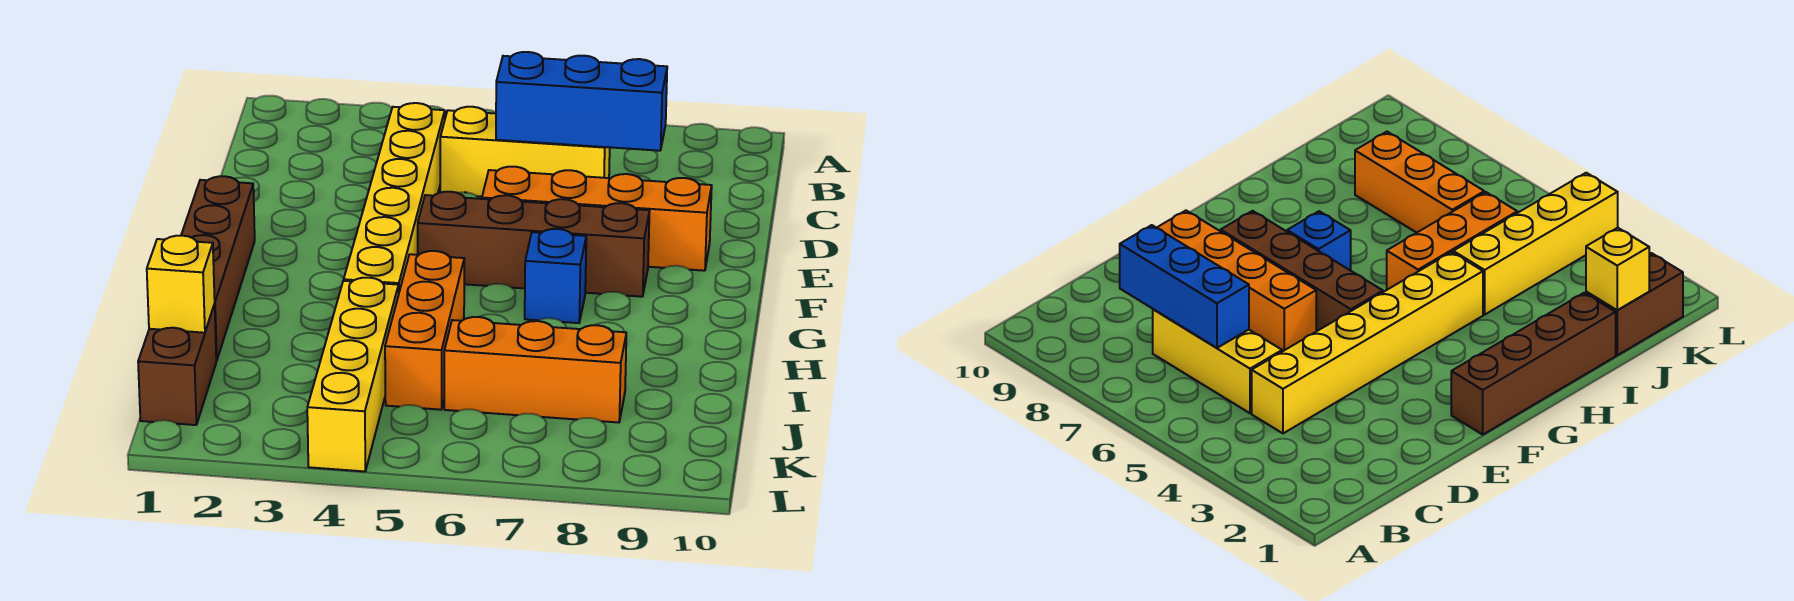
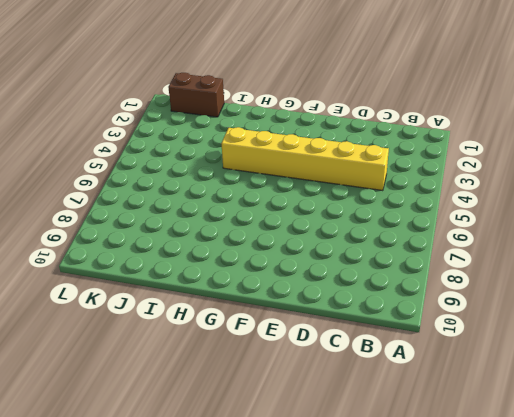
none -> yellow 1x3 brick [440,107,610,197]
none -> orange 1x4 brick [482,167,712,271]
none -> brown 1x4 brick [181,176,255,361]

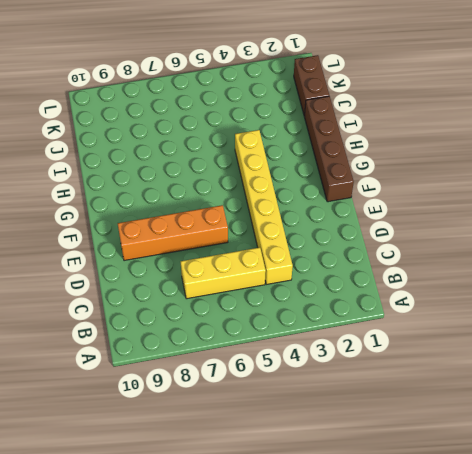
none -> brown 1x4 brick [418,192,650,297]
none -> blue 1x1 brick [525,229,586,323]
none -> orange 1x3 brick [385,251,464,410]

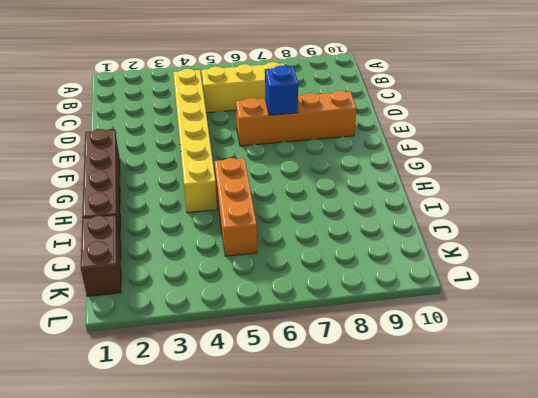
blue 1x1 brick [265,65,298,115] -> blue 1x1 brick moved to [525,229,586,323]
none -> brown 1x4 brick [418,192,650,297]
none -> yellow 1x4 brick [307,278,399,471]
none -> orange 1x3 brick [444,317,626,423]

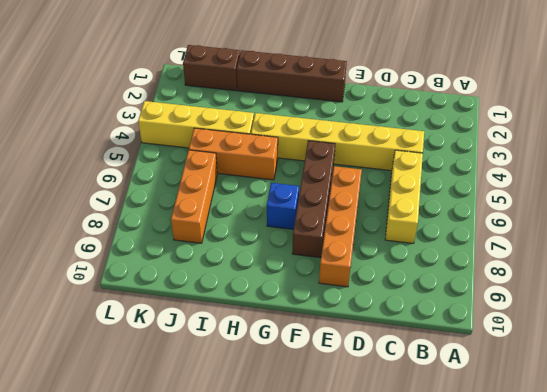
none -> blue 1x3 brick [496,52,667,151]
none -> yellow 1x1 brick [147,236,215,333]

